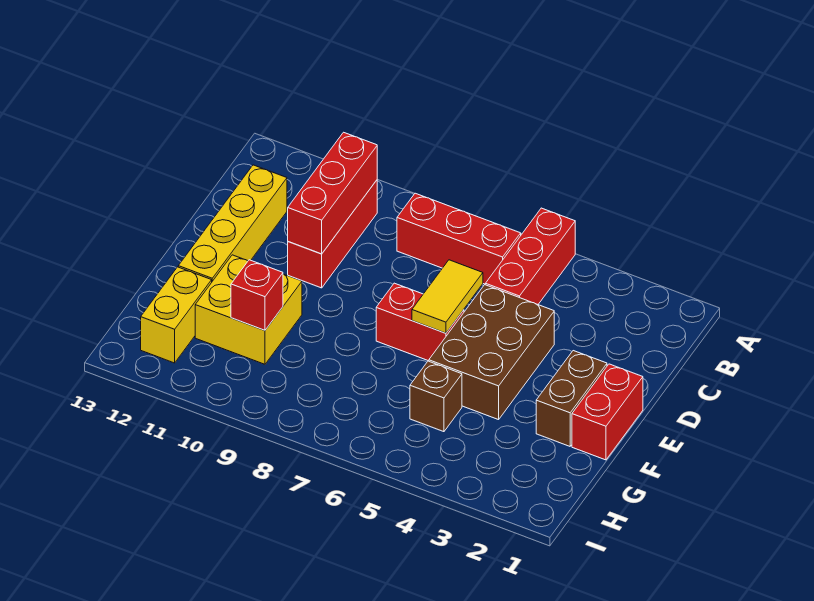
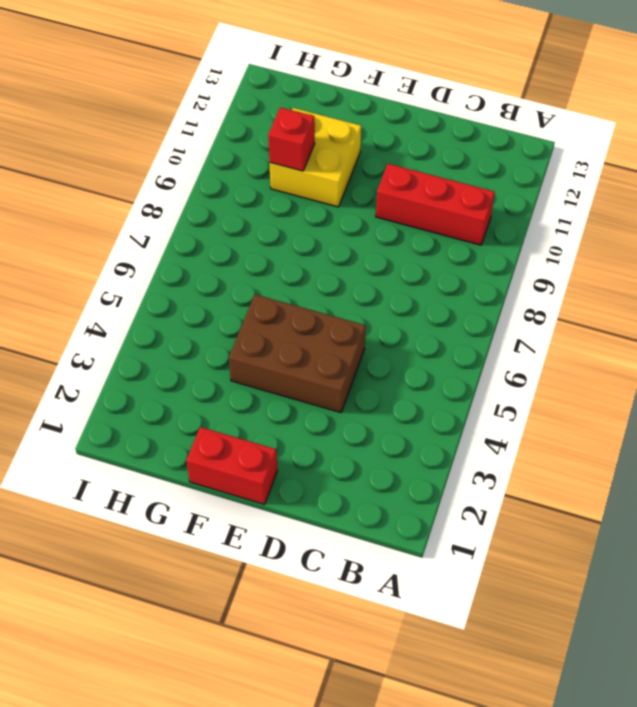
none -> red 1x3 brick [485,208,575,304]
none -> red 1x3 brick [397,193,521,284]
none -> yellow 1x4 brick [178,165,287,281]

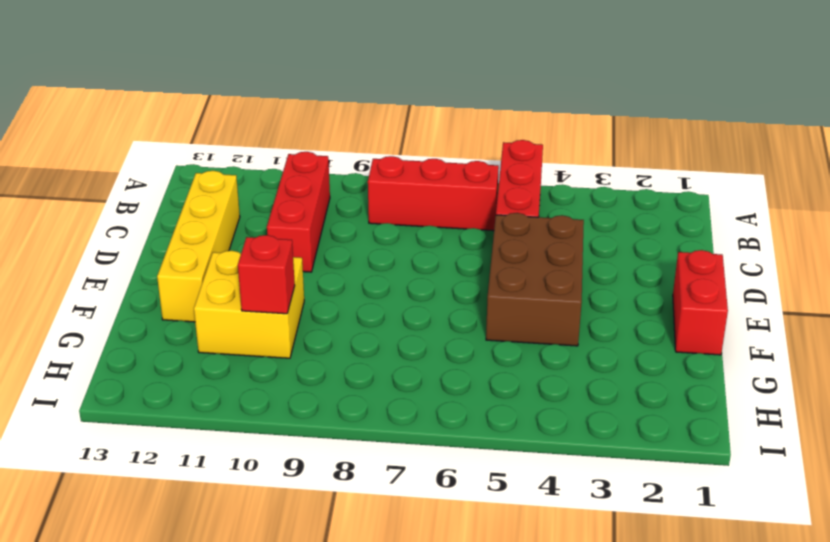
none -> brown 1x2 brick [536,351,607,446]
none -> red 1x2 brick [376,283,464,361]
none -> brown 1x1 brick [410,361,462,432]

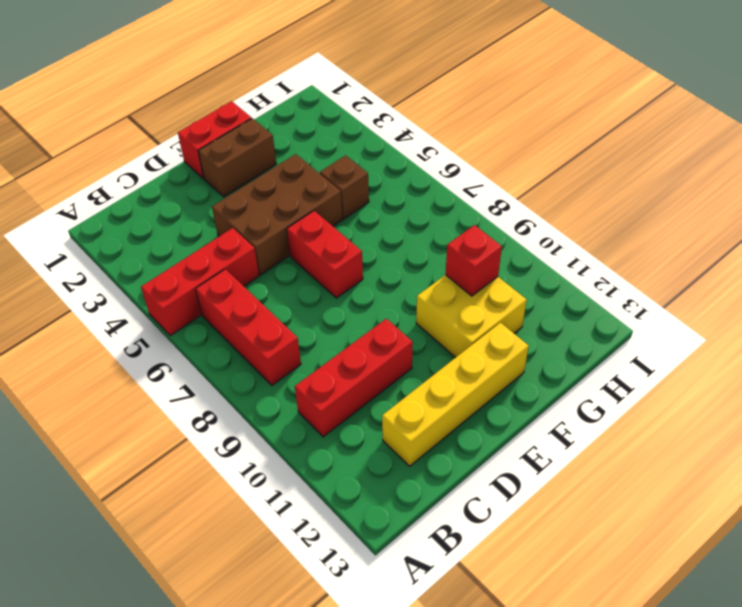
none -> yellow 1x2 brick [141,267,212,363]
none -> red 1x3 brick [288,132,377,254]
none -> yellow 1x2 tile [412,260,483,333]

